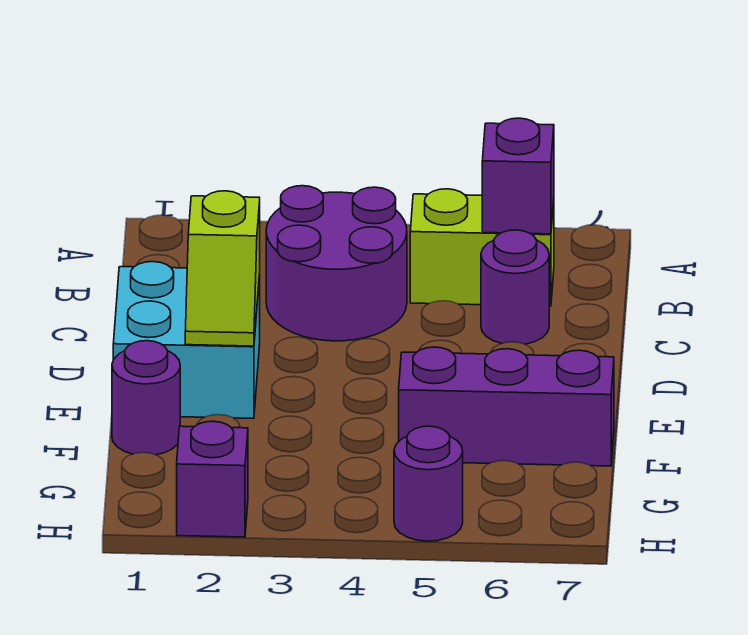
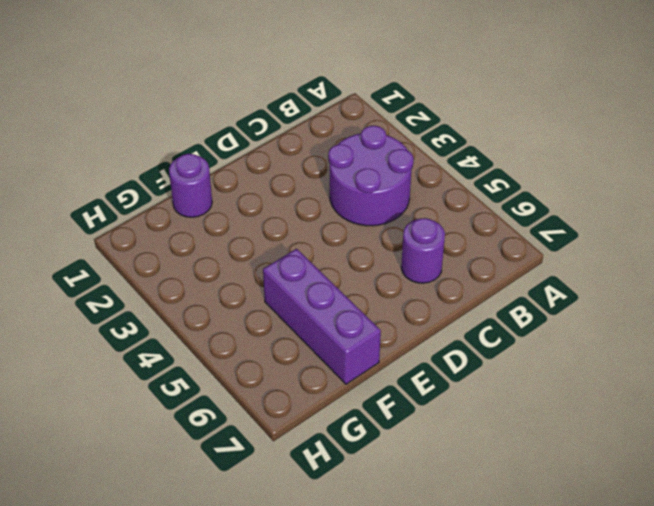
none -> lime 1x2 brick [410,189,554,306]
none -> cyan 2x2 brick [113,262,260,418]

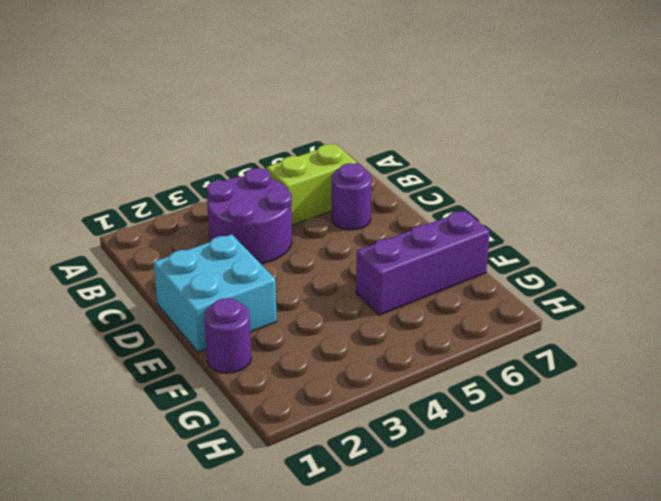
none -> purple 1x1 brick [177,421,248,537]
none -> purple 1x1 round brick [394,426,463,541]

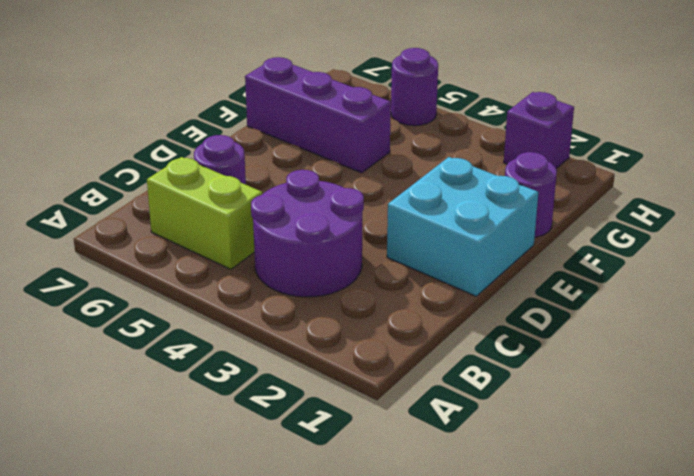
none -> purple 1x1 brick [482,118,554,234]
none -> lime 1x2 slope [185,191,260,346]

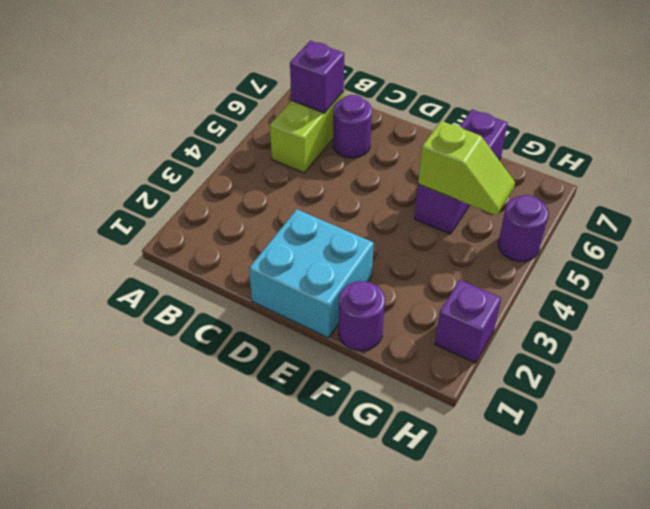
lime 1x2 slope [418,121,515,216] -> lime 1x2 slope moved to [185,191,260,346]
none -> purple 2x2 round brick [266,186,407,341]

